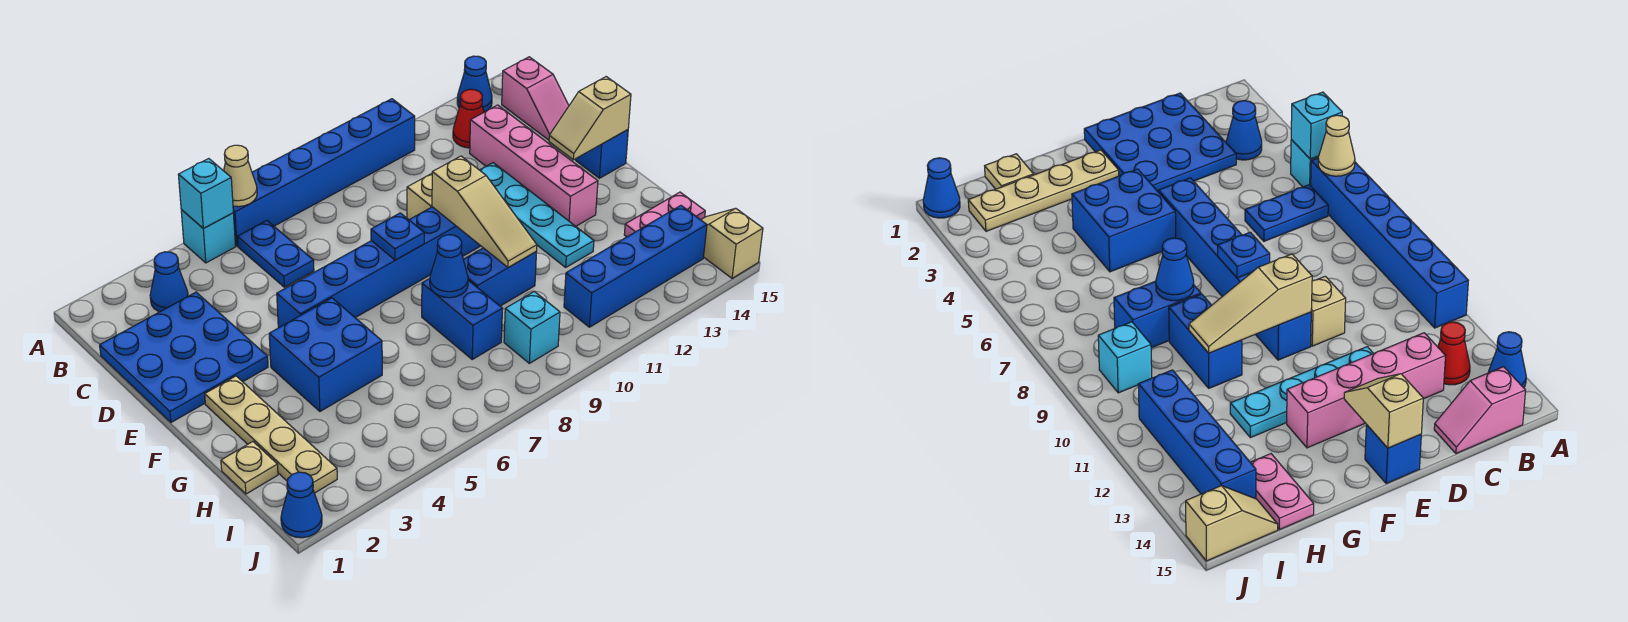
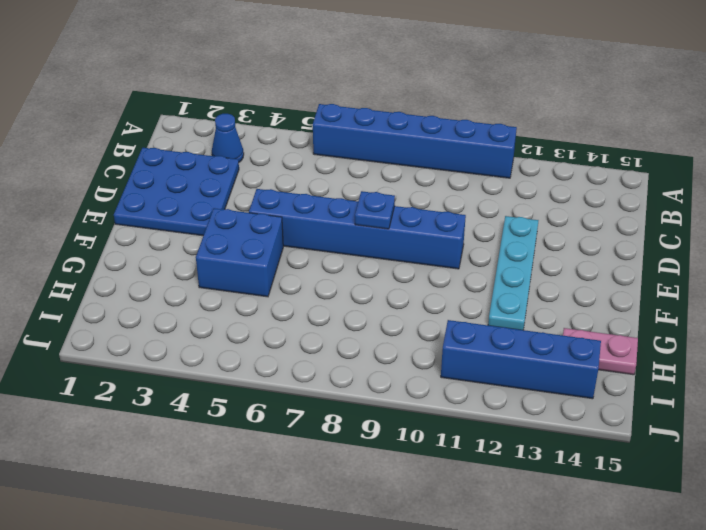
none -> cyan 1x1 brick [181,210,236,263]
none -> blue 1x1 cone [457,56,492,112]
none -> blue 1x2 plate [238,221,314,287]

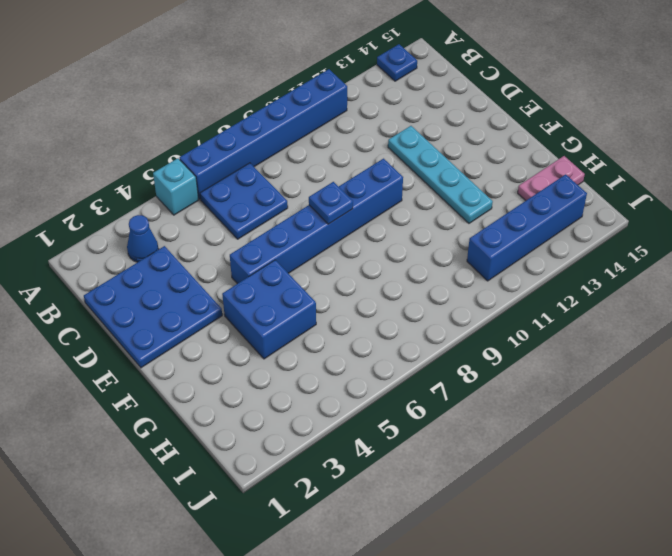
blue 1x1 plate [377,44,417,81] -> blue 1x1 cone [457,56,492,112]
blue 2x2 plate [200,163,288,239] -> blue 1x2 plate [238,221,314,287]
none -> red 1x1 cone [453,89,484,148]
none -> pink 1x2 slope [502,57,569,140]
none -> pink 1x4 brick [470,105,598,226]

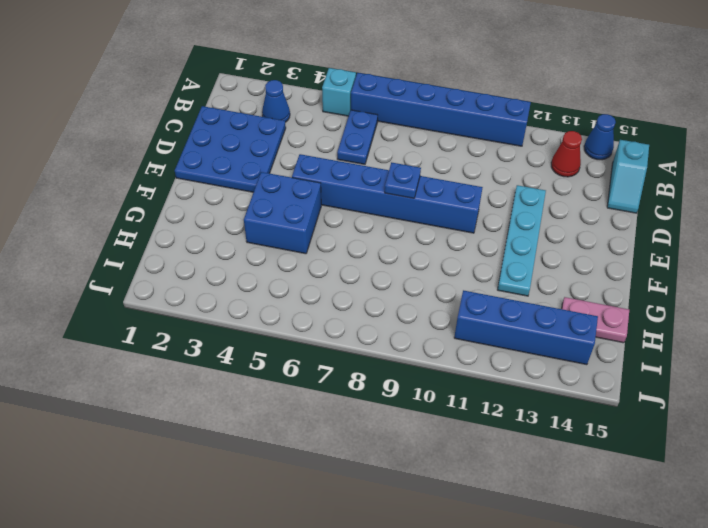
cyan 1x2 slope [607,140,649,213] -> pink 1x2 slope [502,57,569,140]
none -> pink 1x4 brick [470,105,598,226]
none -> tan 1x1 brick [407,174,432,220]
none -> blue 1x1 brick [575,130,628,178]

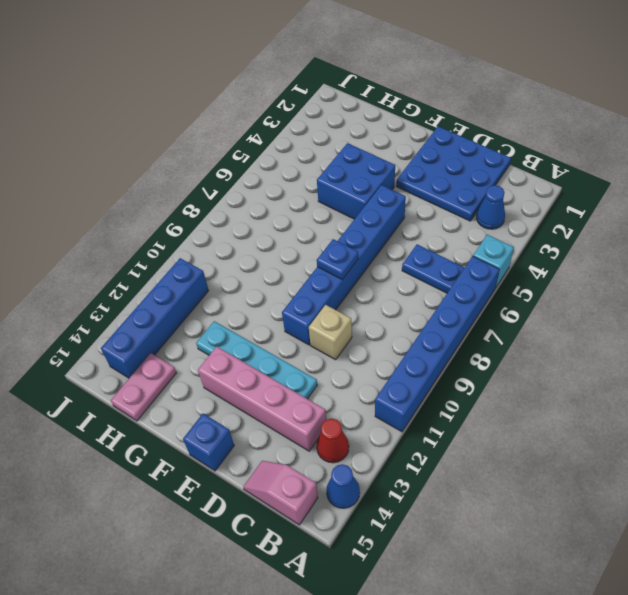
none -> tan 1x4 plate [205,376,337,493]
none -> blue 1x2 brick [422,279,503,359]
none -> blue 1x2 brick [463,248,537,306]

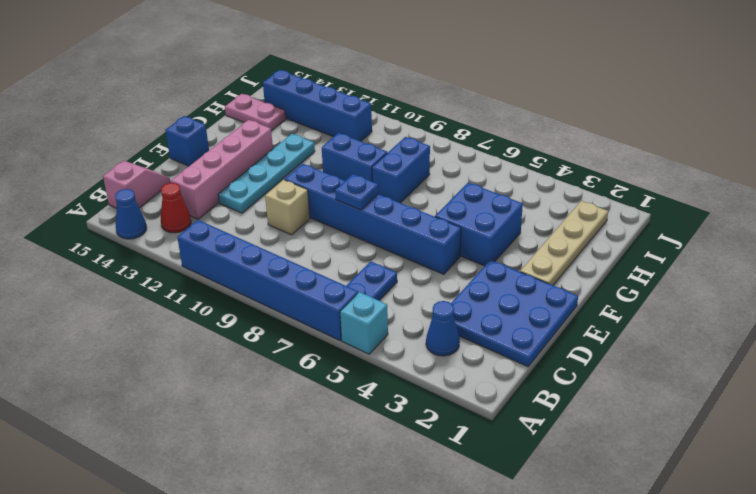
none -> tan 1x1 plate [221,442,278,494]
none -> cyan 1x1 brick [504,291,560,363]
none -> tan 1x2 slope [701,208,763,278]

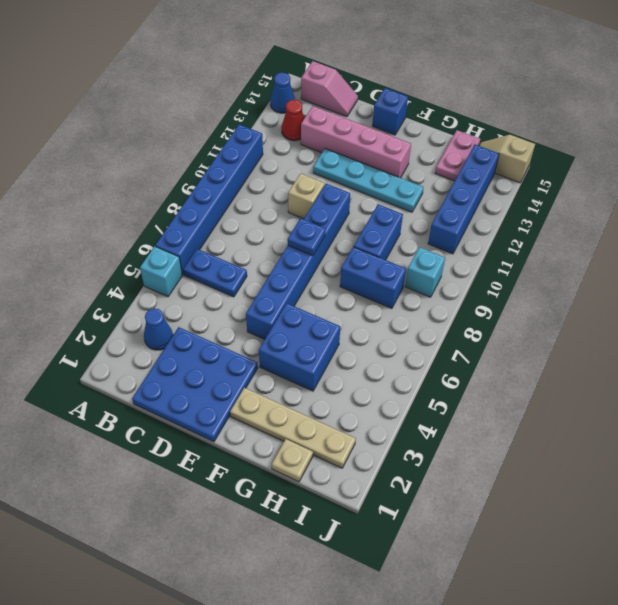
none -> blue 1x1 cone [281,472,322,538]
none -> cyan 1x1 brick [178,159,233,228]
none -> tan 1x1 cone [224,145,257,207]

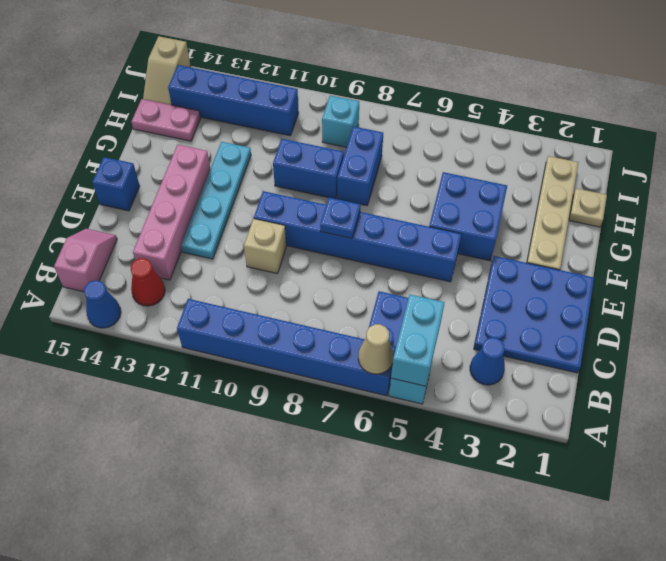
cyan 1x2 brick [391,295,445,386] -> cyan 1x1 brick [178,159,233,228]
none -> blue 1x1 cone [281,472,322,538]
none -> tan 1x3 slope [432,156,537,268]
none -> tan 1x2 slope [549,77,631,160]

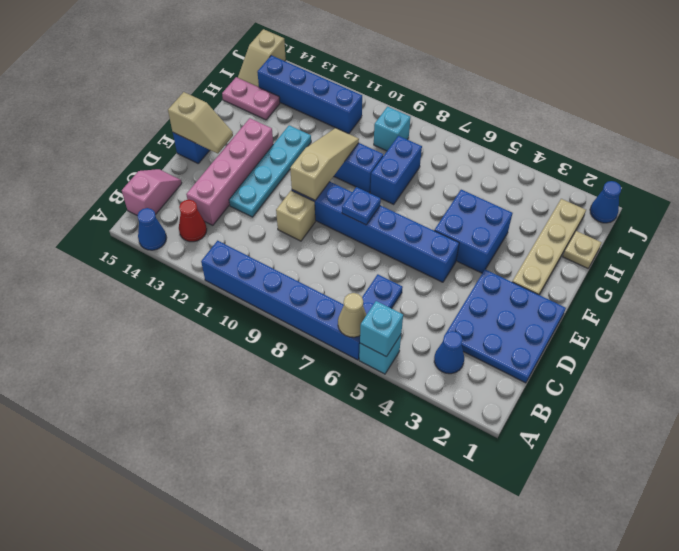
none -> blue 1x1 cone [430,235,468,298]

